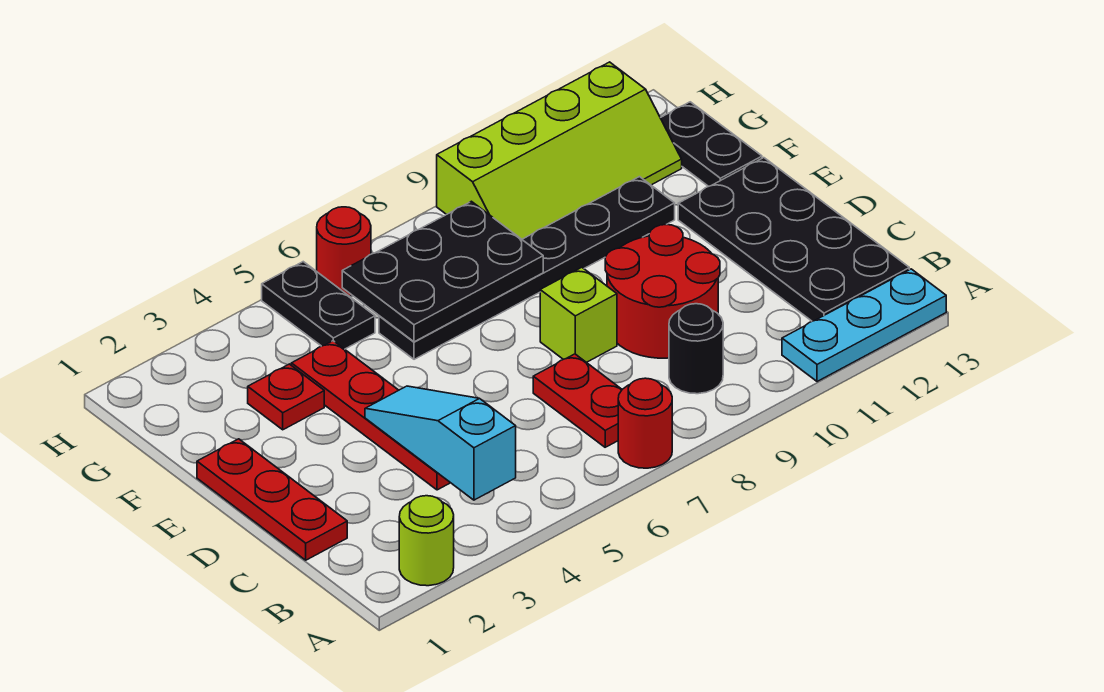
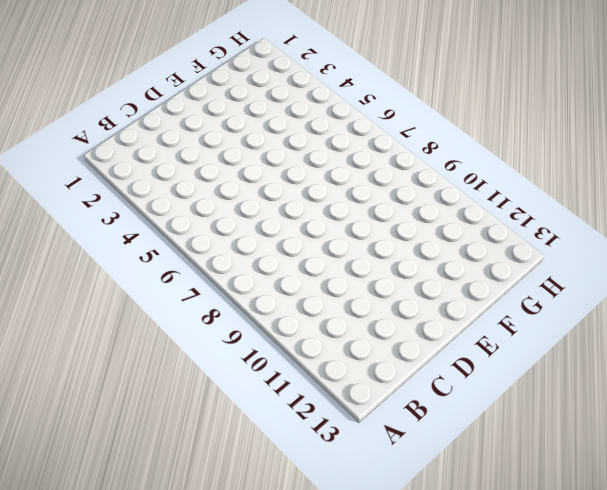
none -> lime 1x1 round brick [399,496,454,586]
none -> red 1x1 round brick [618,378,672,468]
none -> cyan 1x3 plate [782,269,946,382]

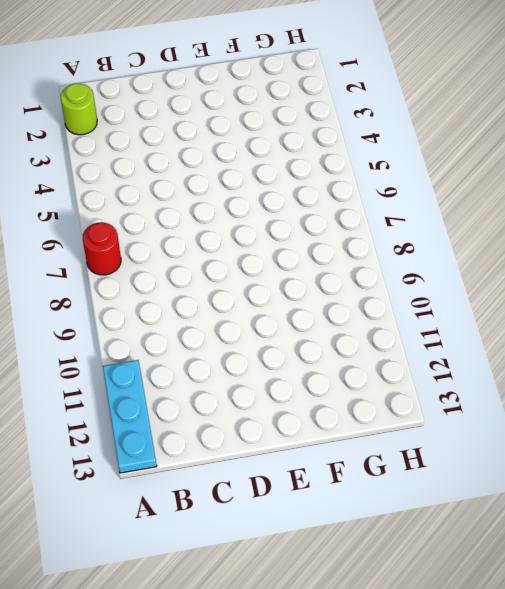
none -> red 1x2 plate [533,354,622,447]
none -> black 1x1 round brick [669,304,723,394]
none -> black 2x4 plate [678,158,909,321]

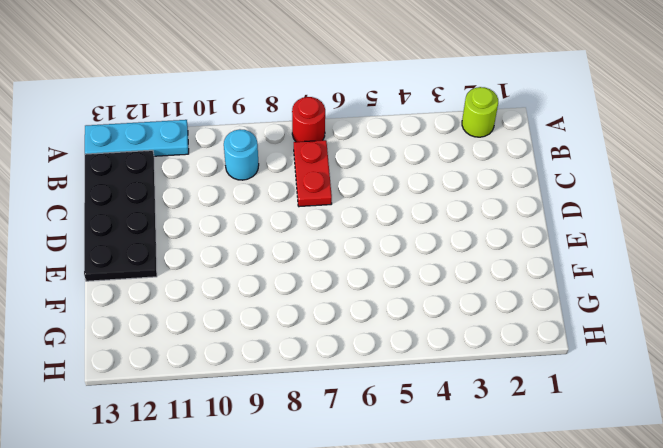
cyan 1x1 round brick [224,129,259,180] -> black 1x1 round brick [669,304,723,394]
none -> red 1x3 plate [197,439,347,560]
none -> red 1x4 plate [291,341,450,490]
none -> red 2x2 round brick [605,224,720,358]

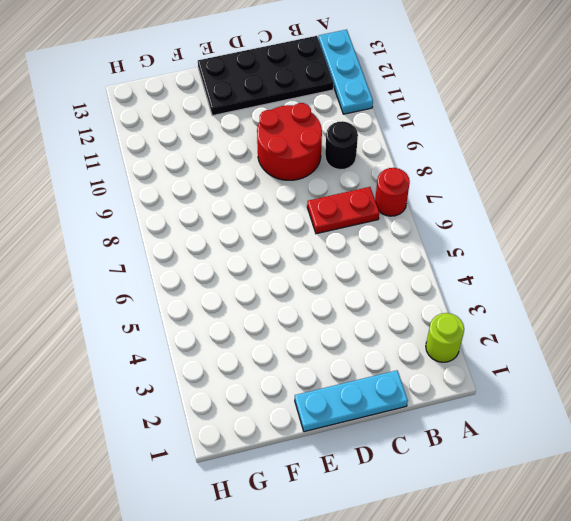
cyan 1x3 plate [295,370,408,432] -> red 1x3 plate [197,439,347,560]
none -> red 1x4 plate [291,341,450,490]
none -> lime 1x1 brick [540,267,617,362]
none -> red 1x1 plate [248,364,324,430]

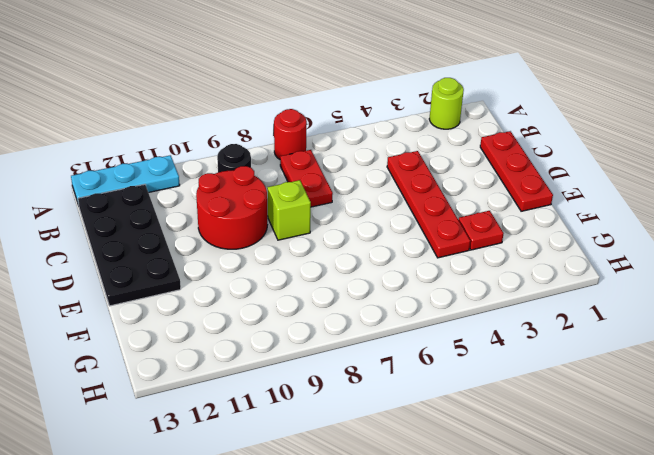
none -> black 1x6 plate [379,177,675,359]
none -> black 1x2 plate [661,102,762,186]
none -> black 1x2 plate [262,262,375,349]

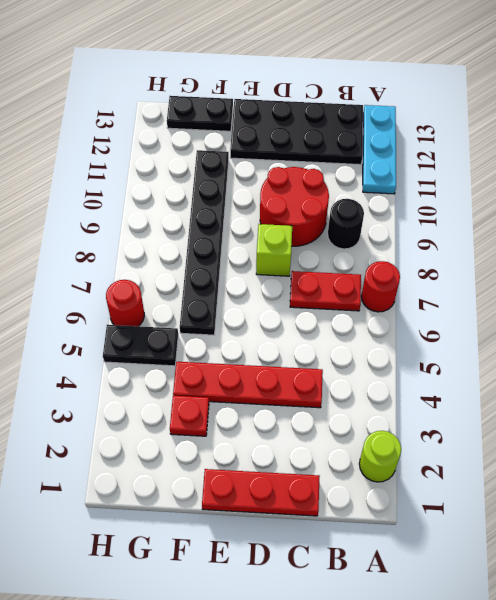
none -> lime 2x4 slope [437,62,682,239]
none -> cyan 1x3 slope [365,386,516,500]
none -> black 2x3 plate [342,201,543,342]

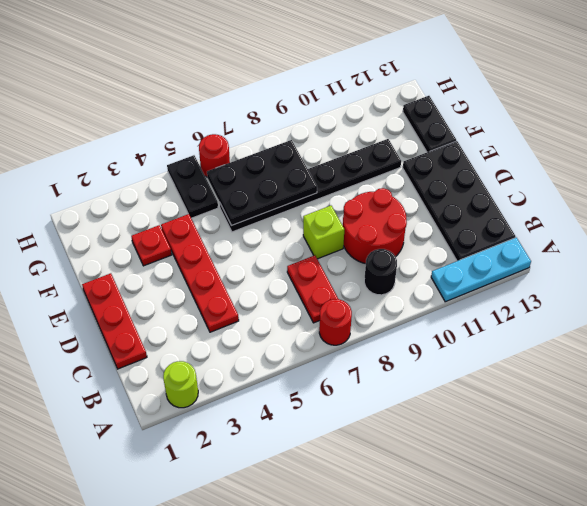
none -> lime 2x4 slope [437,62,682,239]
none -> cyan 1x3 slope [365,386,516,500]

